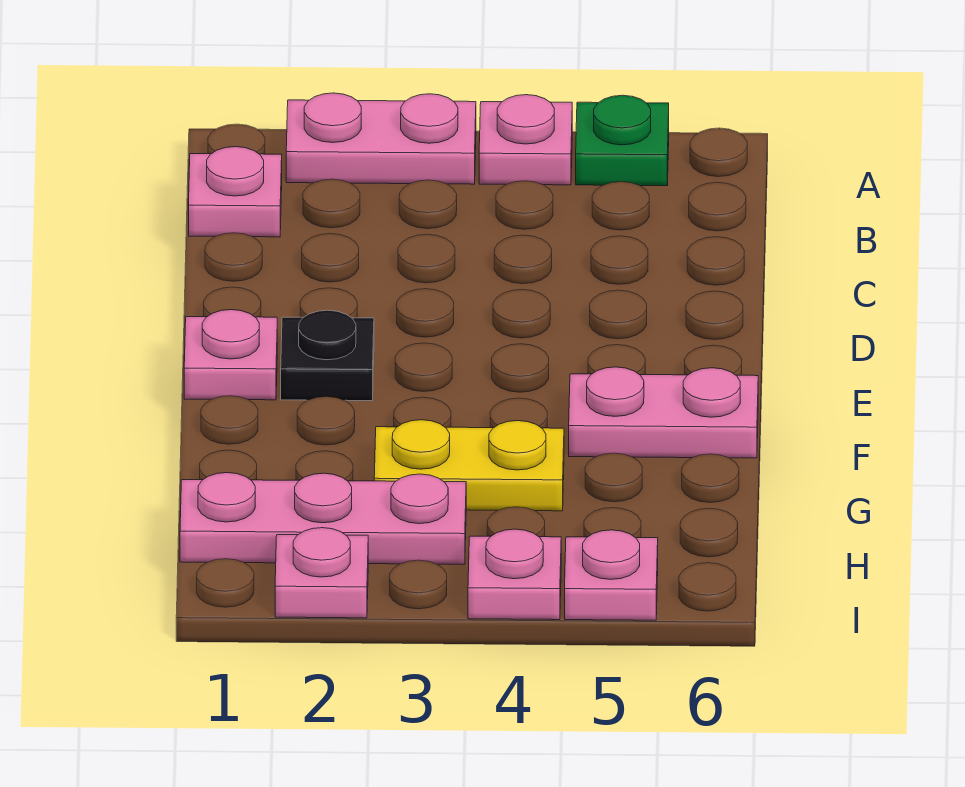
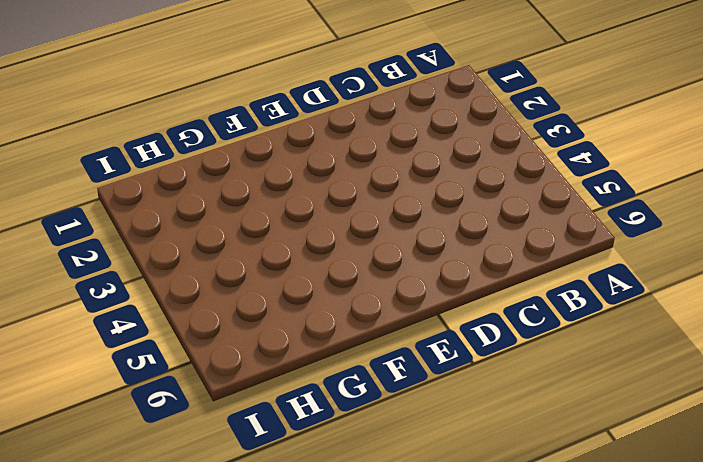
none -> pink 1x2 plate [286,93,476,184]
none -> pink 1x1 plate [479,95,572,185]
none -> green 1x1 plate [576,95,669,186]

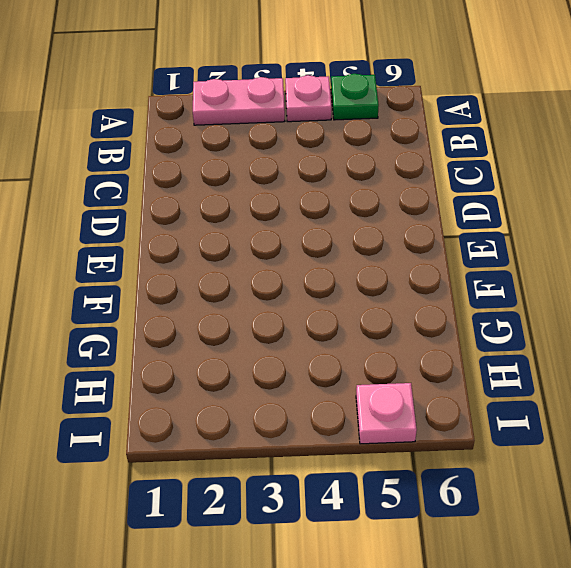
none -> pink 1x1 plate [189,147,282,237]
none -> pink 1x1 plate [184,310,277,400]
none -> black 1x1 plate [281,310,374,401]

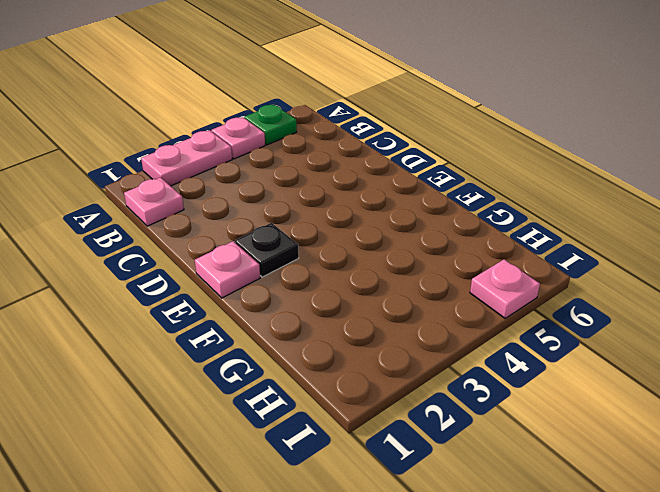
none -> pink 1x2 plate [569,367,758,458]
none -> yellow 1x2 plate [374,420,564,511]
none -> pink 1x3 plate [180,473,466,564]

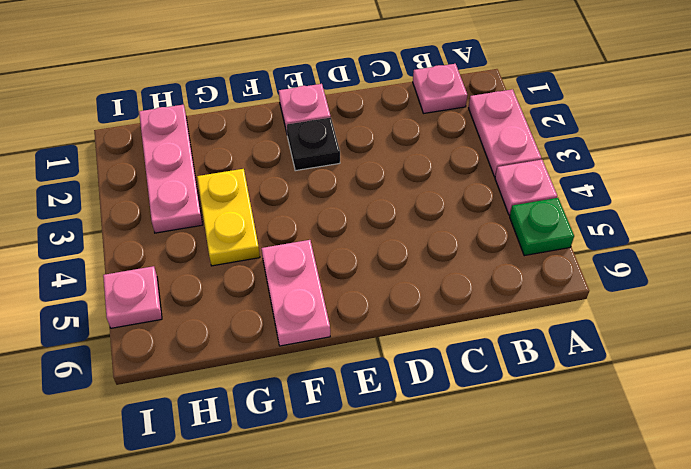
none -> pink 1x1 plate [275,528,368,618]
none -> pink 1x1 plate [468,529,561,620]

